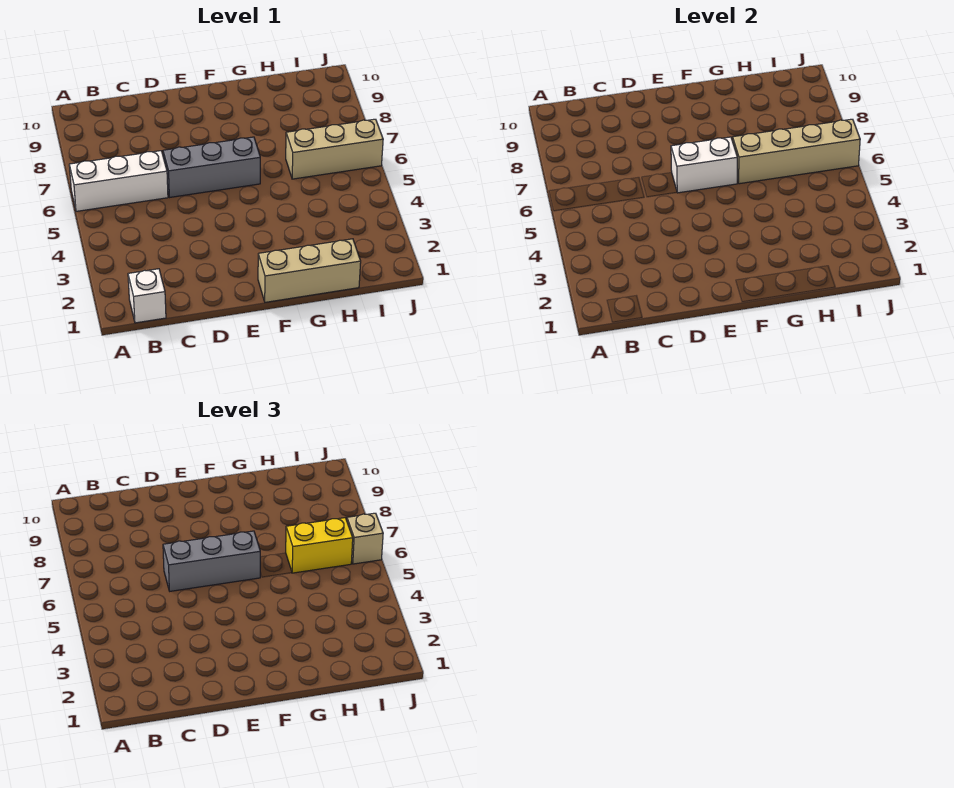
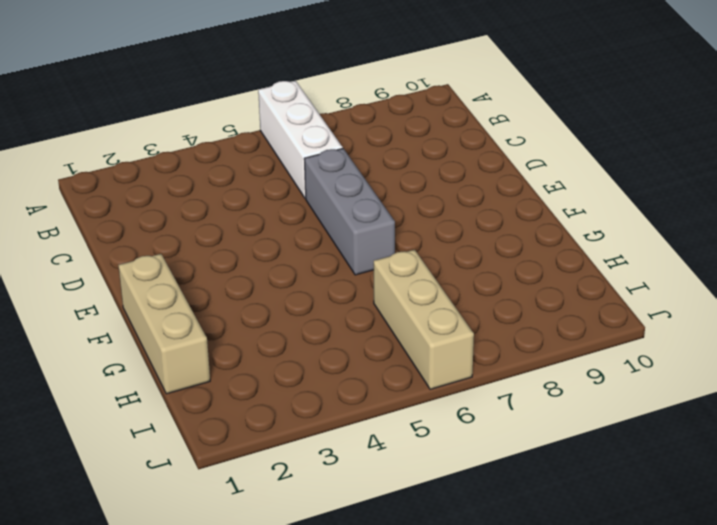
none -> white 1x1 brick [128,269,166,323]
none -> white 1x2 brick [671,137,737,193]

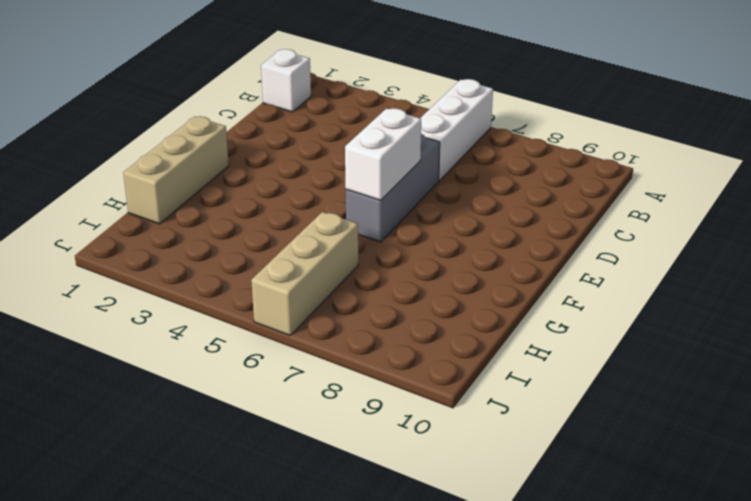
none -> tan 1x4 brick [733,119,860,184]
none -> grey 1x3 brick [163,531,260,591]

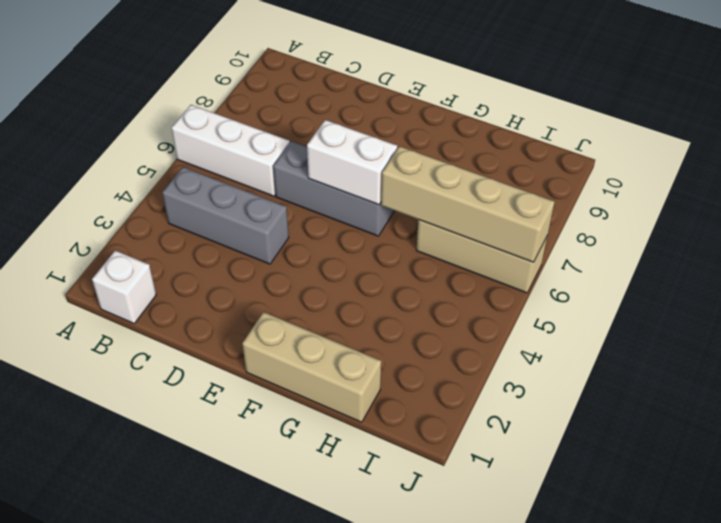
grey 1x3 brick [162,167,289,264] -> grey 1x3 brick moved to [163,531,260,591]
none -> yellow 1x2 brick [286,518,353,573]
none -> tan 1x1 brick [347,513,383,564]

